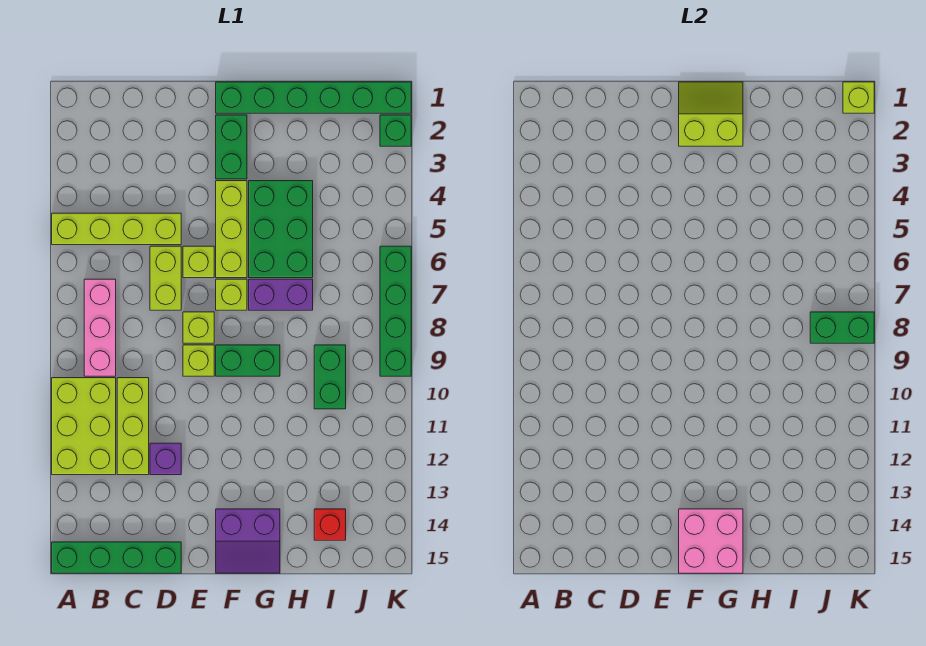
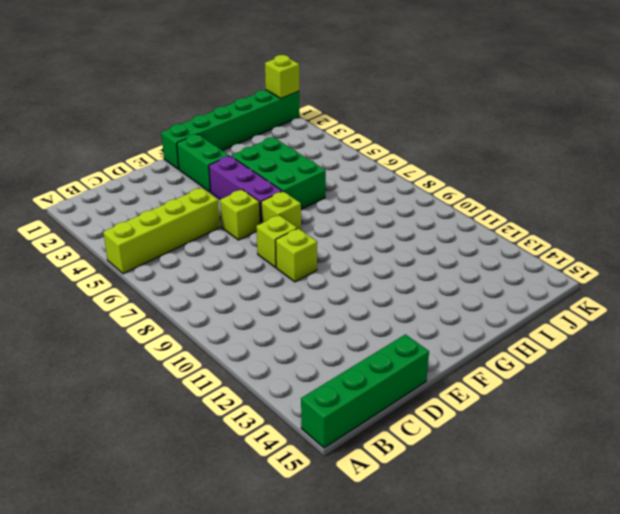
purple 1x3 brick [209,156,282,224] -> lime 1x3 brick [216,181,247,278]
none -> lime 2x3 brick [52,378,116,475]
none -> pink 1x3 brick [84,279,116,376]
none -> lime 1x3 brick [117,378,149,475]

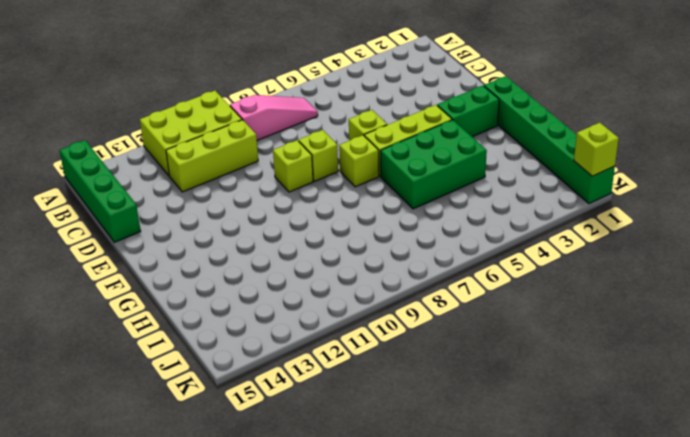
pink 1x3 slope [230,95,318,140] -> pink 1x3 brick [84,279,116,376]
none -> lime 1x4 brick [52,213,181,245]
none -> lime 1x2 brick [150,246,181,310]
none -> purple 1x1 brick [150,443,181,475]

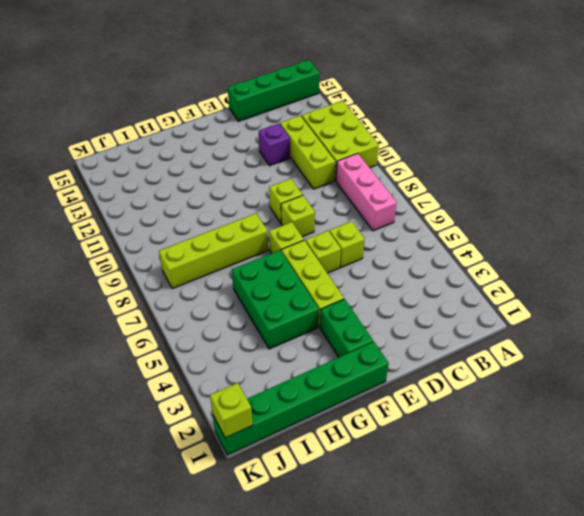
lime 1x1 brick [329,221,365,267] -> lime 1x2 brick [150,246,181,310]
lime 1x4 brick [159,214,268,289] -> lime 1x4 brick moved to [52,213,181,245]
none -> green 1x2 brick [216,345,280,376]
none -> purple 2x2 slope [216,509,280,573]
none -> purple 1x2 brick [249,279,313,310]

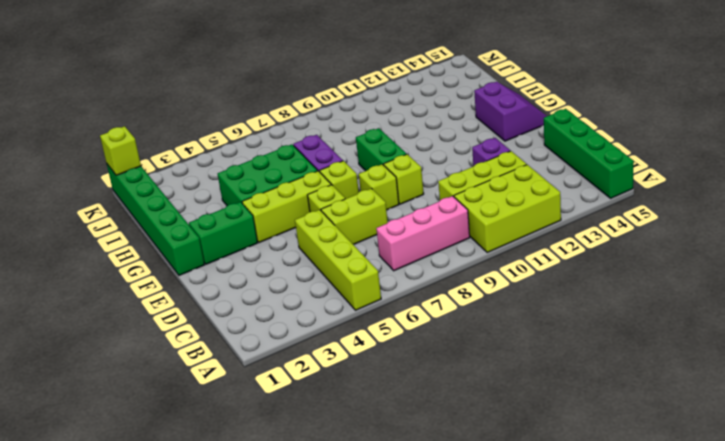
none -> green 1x2 brick [314,345,346,409]
none -> red 1x1 brick [314,509,346,540]
none -> green 1x1 brick [380,115,411,146]

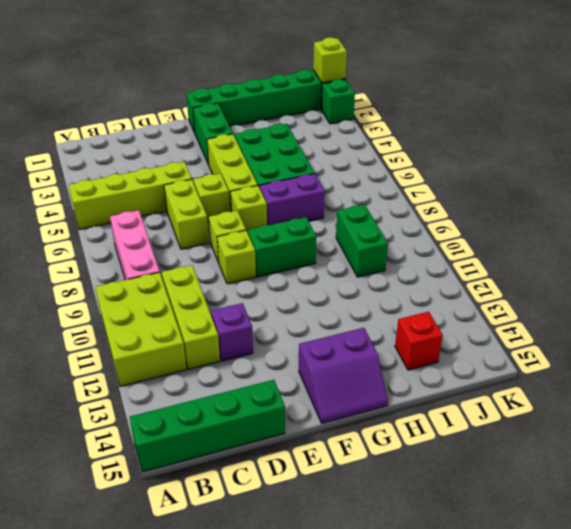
none -> green 1x4 brick [380,246,411,376]
none -> lime 2x2 slope [679,82,743,146]
none -> pink 2x2 brick [679,509,743,573]

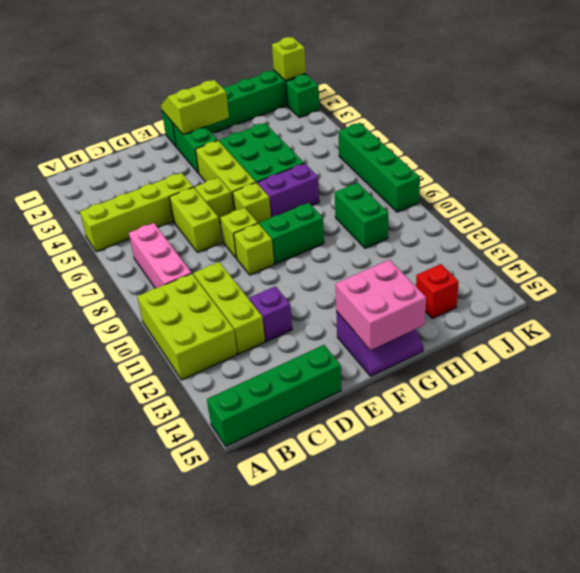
none -> green 1x2 brick [810,312,874,343]

